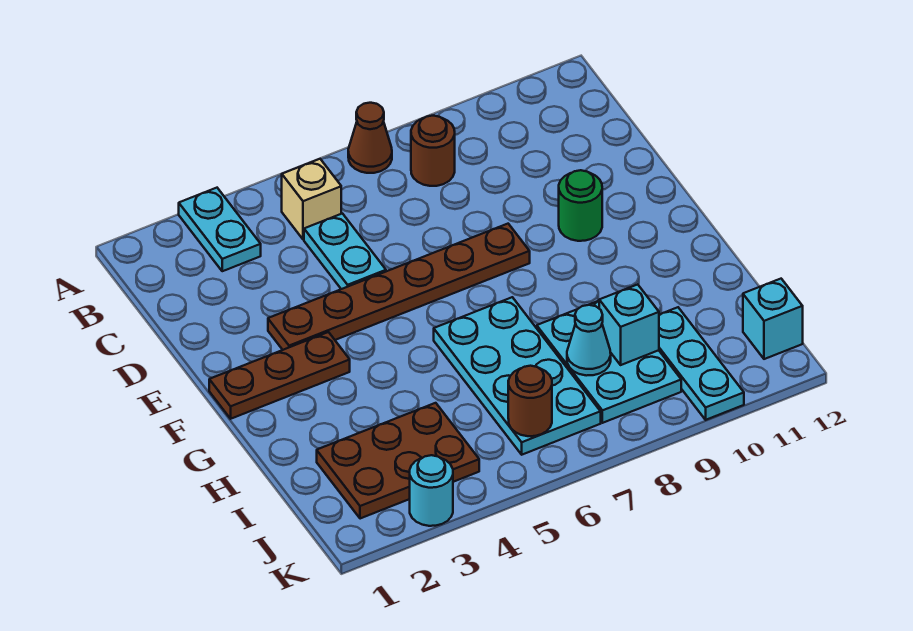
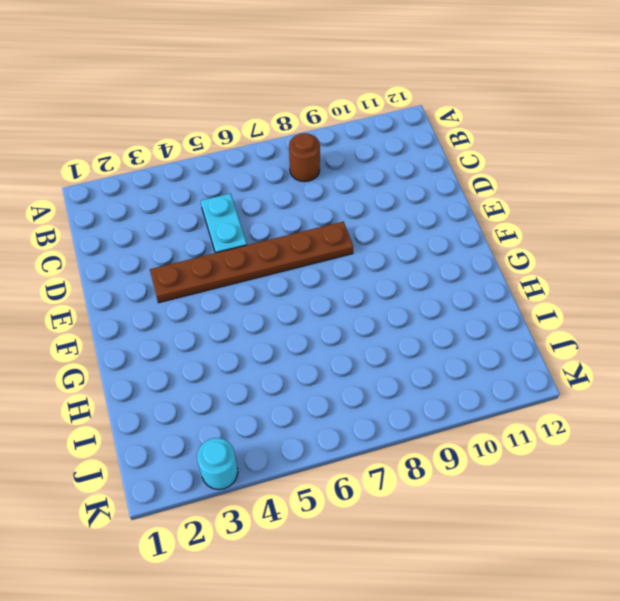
none -> cyan 1x2 plate [179,188,261,271]
none -> brown 1x1 cone [348,103,392,173]
none -> tan 1x1 brick [282,159,341,239]

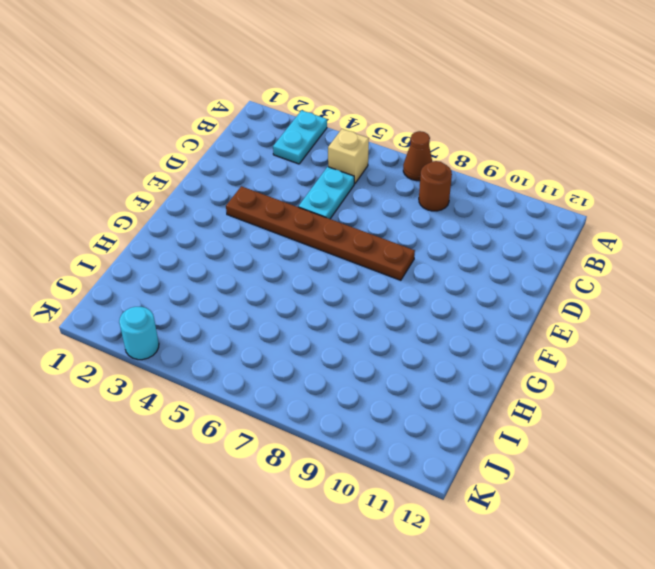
none -> green 1x1 round brick [559,170,602,241]
none -> brown 1x3 plate [209,332,350,419]
none -> cyan 2x4 plate [434,297,601,455]

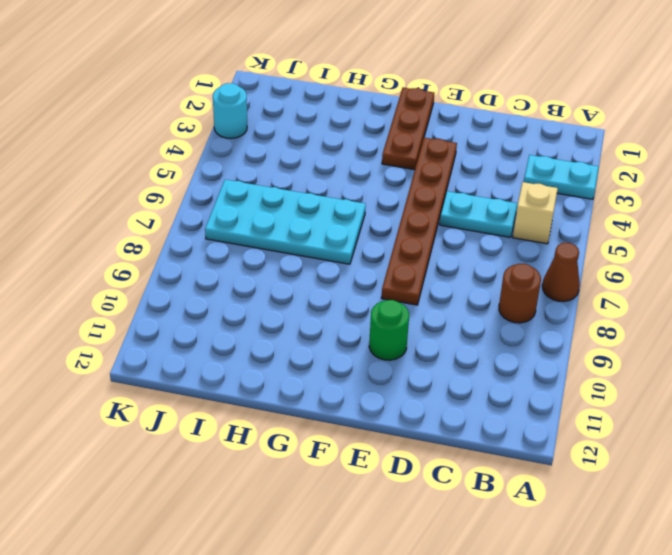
none -> cyan 2x3 plate [537,301,681,423]
none -> brown 2x3 plate [317,403,479,519]
none -> cyan 1x3 plate [659,307,744,420]

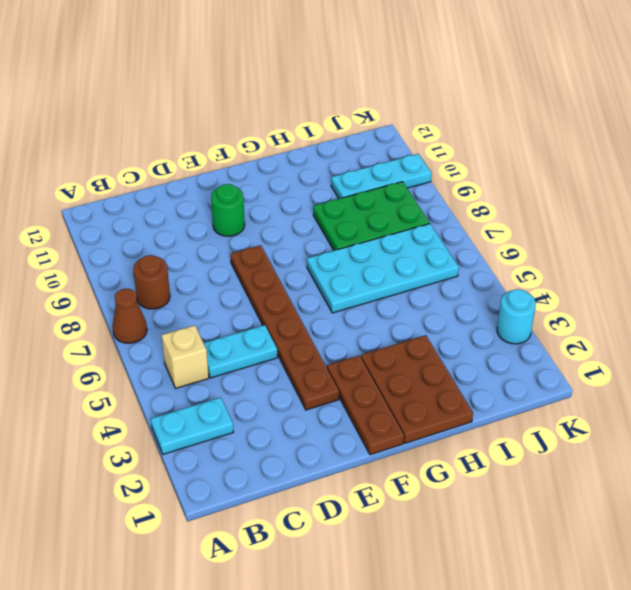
brown 2x3 plate [361,335,473,443] -> brown 2x3 plate moved to [317,403,479,519]
green 2x3 plate [313,182,430,250] -> cyan 2x3 plate [537,301,681,423]
none -> cyan 1x1 brick [743,279,803,359]
none -> cyan 1x1 cone [567,305,611,376]
none -> cyan 1x1 brick [599,284,659,365]

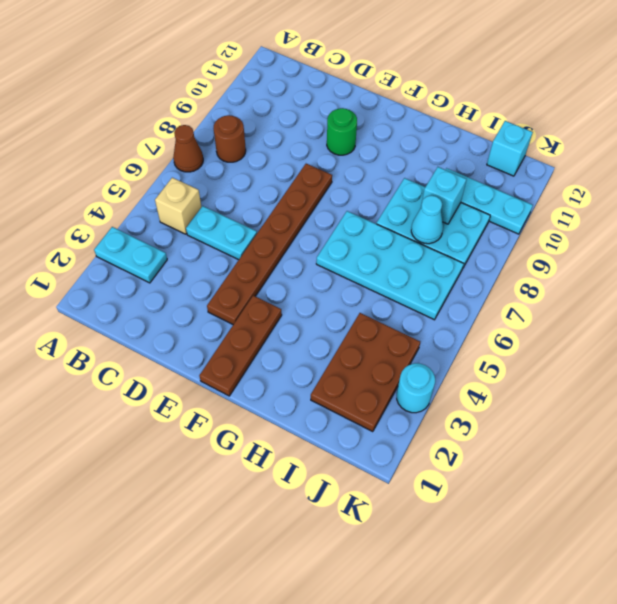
none -> brown 1x1 round brick [508,366,552,436]

